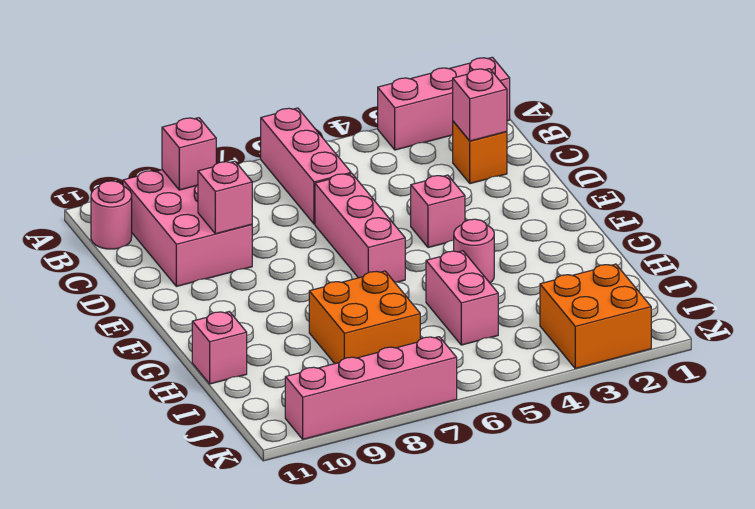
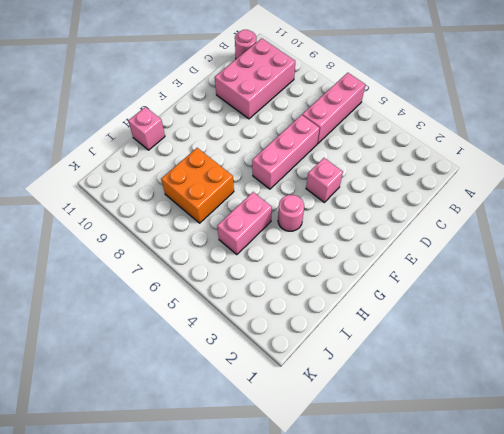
none -> pink 1x3 brick [378,57,510,150]
none -> orange 1x1 brick [453,121,507,184]
none -> orange 2x2 brick [540,264,651,368]

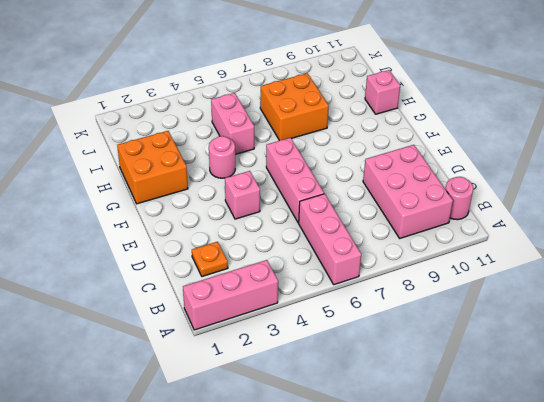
orange 1x1 plate [192,242,228,277] -> orange 1x1 brick [453,121,507,184]
orange 2x2 brick [117,131,188,204] -> orange 2x2 brick moved to [540,264,651,368]
none -> pink 1x4 brick [285,337,457,439]
none -> pink 1x1 brick [162,118,216,190]
none -> pink 1x1 brick [453,69,507,141]

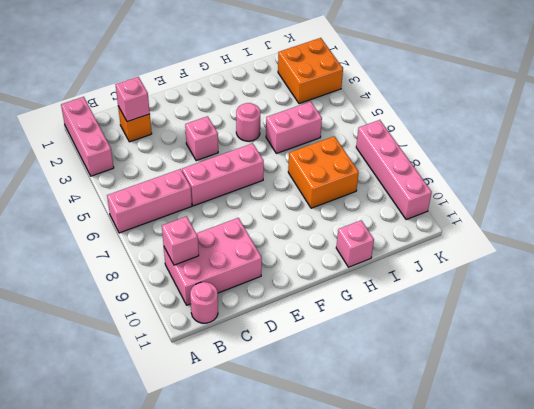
none -> pink 1x1 brick [198,161,252,234]

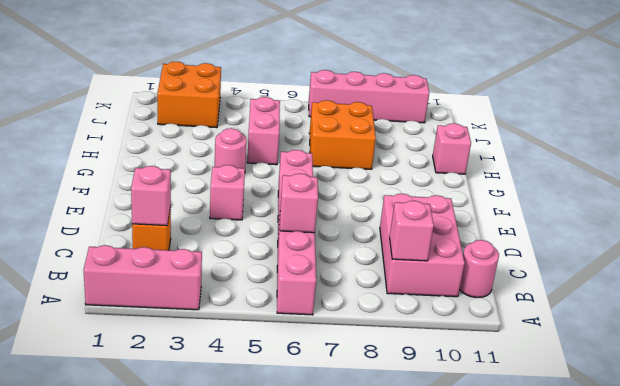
pink 1x1 brick [280,173,318,233] -> pink 1x1 brick moved to [198,161,252,234]

